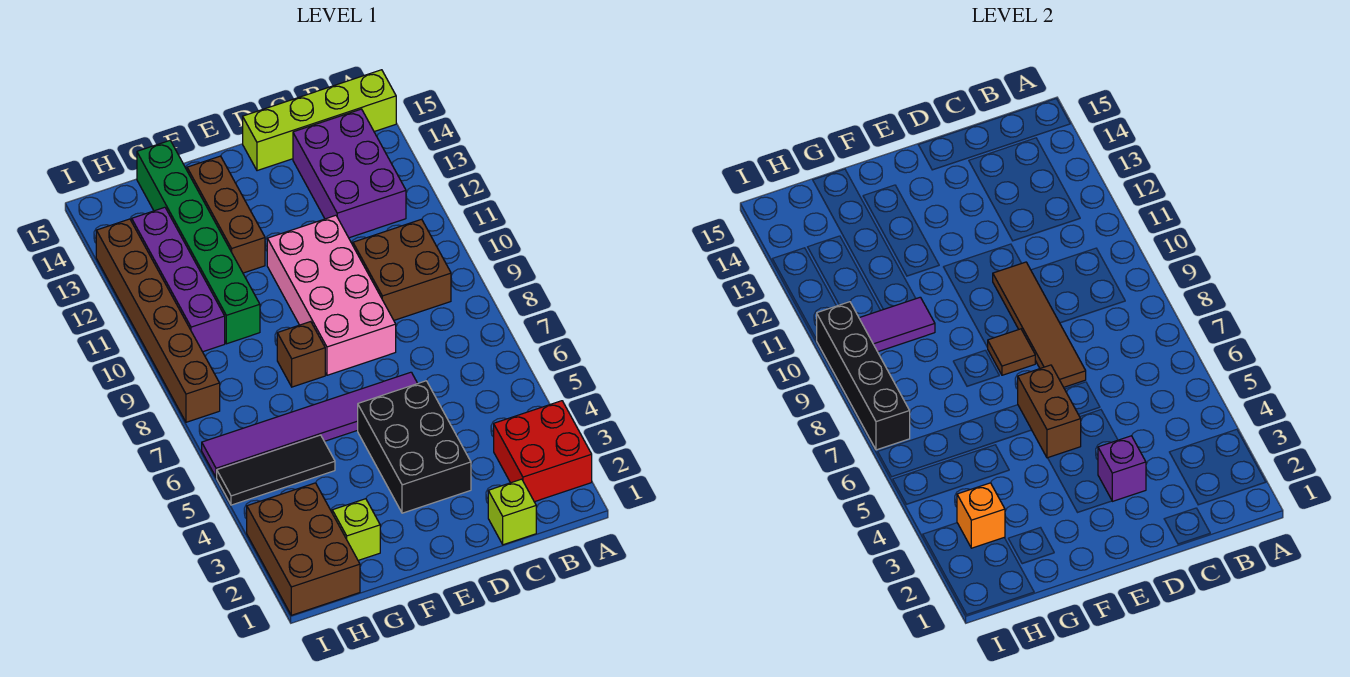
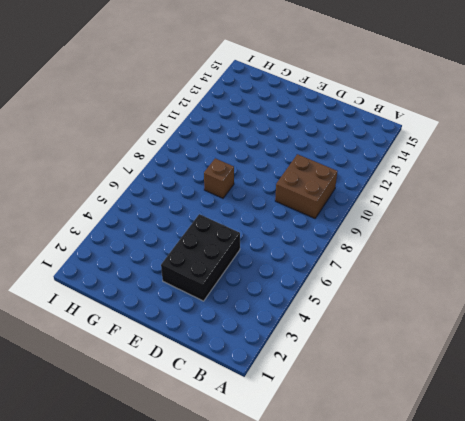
none -> red 2x2 brick [494,401,592,502]
none -> lime 1x4 brick [243,70,396,171]
none -> purple 2x3 brick [293,109,406,238]

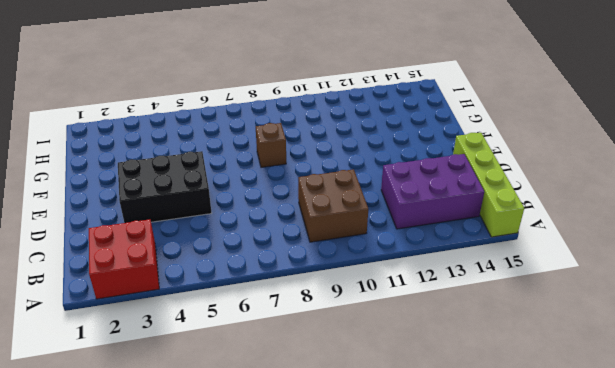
none -> lime 1x1 brick [488,479,536,545]
none -> purple 1x6 tile [202,372,418,478]
none -> pink 2x4 brick [267,215,396,375]

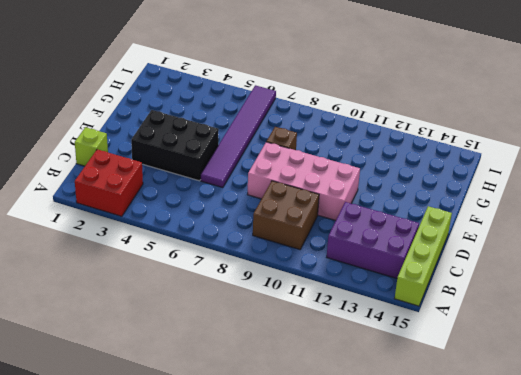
none -> brown 1x3 brick [187,156,265,273]
none -> lime 1x1 brick [332,499,380,560]
none -> black 1x3 tile [217,435,335,505]

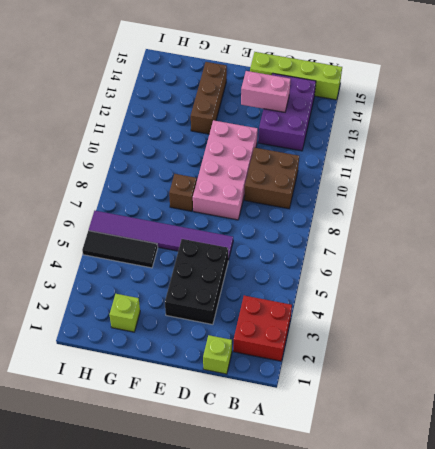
pink 1x2 brick [241,71,291,112] -> none
none -> green 1x6 brick [137,141,260,344]
none -> brown 2x3 brick [247,483,360,615]
none -> purple 1x4 brick [132,207,225,352]

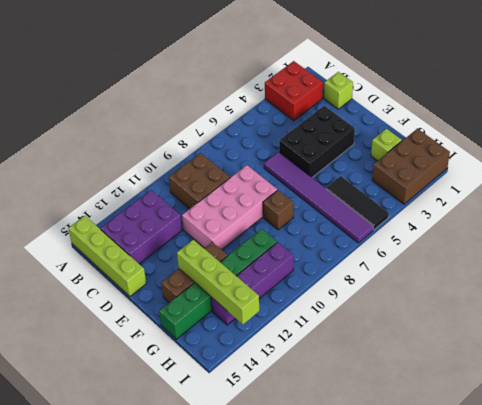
lime 1x4 brick [177,239,259,324] -> none
none -> brown 1x6 brick [96,219,220,422]
none -> purple 1x1 brick [1098,436,1146,501]
none -> brown 1x4 tile [993,262,1086,387]

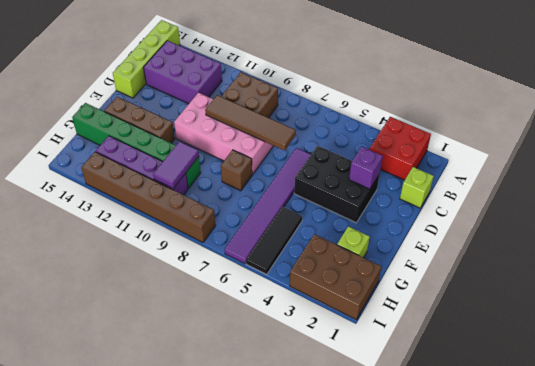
none -> brown 1x2 brick [1018,365,1081,458]
none -> brown 1x1 tile [987,329,1035,375]
none -> orange 1x1 brick [957,483,1005,548]

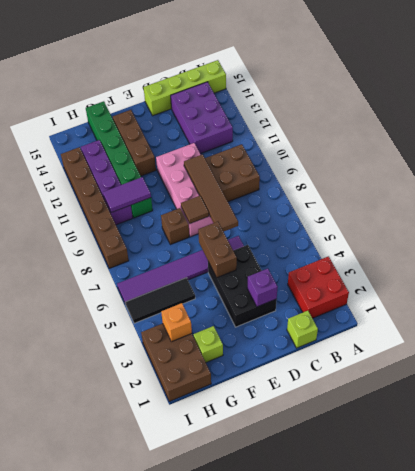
none -> black 1x4 brick [816,302,910,450]

